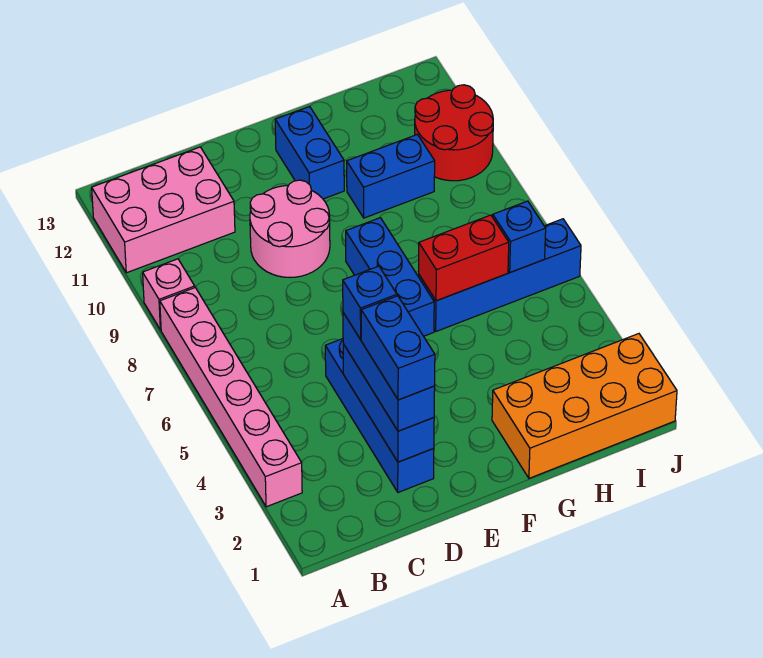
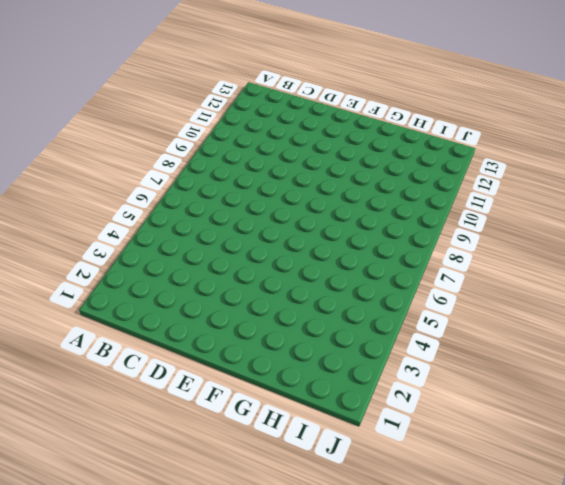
none -> pink 1x6 brick [160,288,302,507]
none -> pink 1x1 brick [143,259,195,330]
none -> pink 2x3 brick [92,147,235,273]

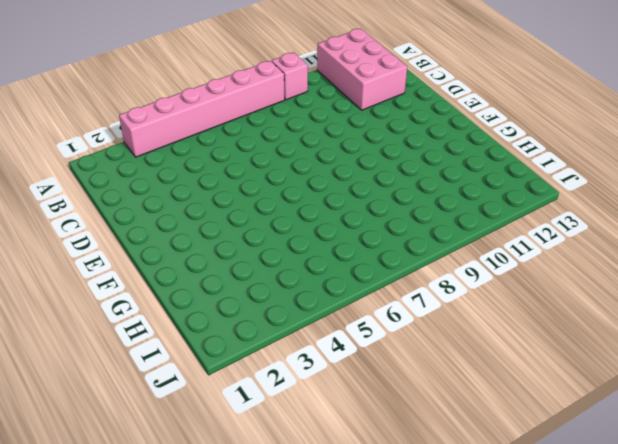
none -> blue 1x4 brick [325,339,434,492]
none -> pink 2x2 round brick [250,180,330,277]
none -> blue 1x3 brick [346,218,434,336]

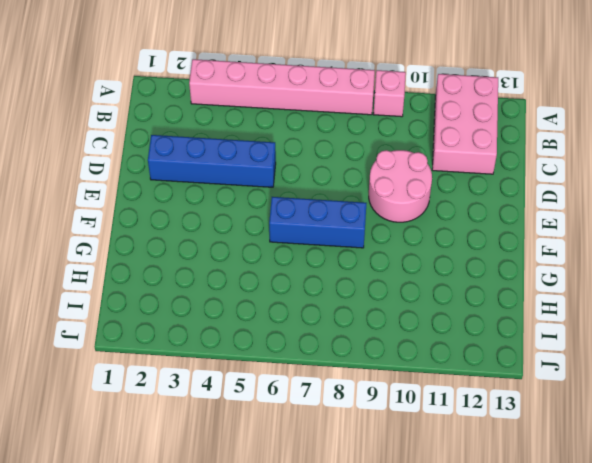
none -> blue 1x2 brick [275,106,344,199]
none -> orange 2x4 brick [492,334,677,478]
none -> blue 1x4 brick [419,219,581,331]

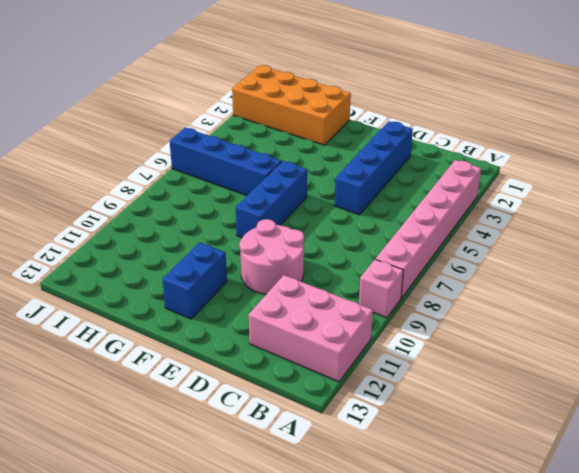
none -> blue 1x2 brick [347,135,435,218]
none -> red 2x2 round brick [415,85,493,181]
none -> blue 1x3 brick [343,344,434,462]

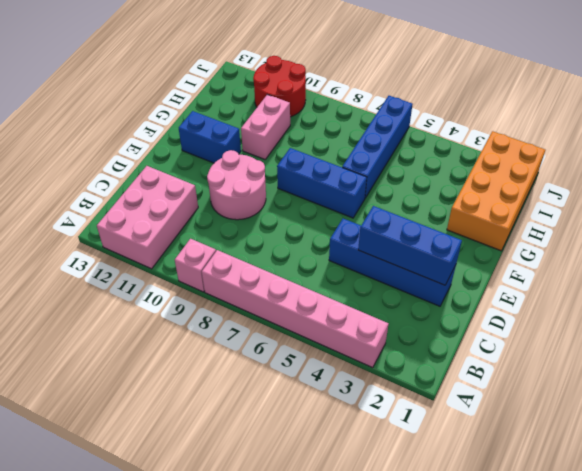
pink 1x2 brick [241,95,290,159] -> blue 1x2 brick [347,135,435,218]
none -> red 1x2 brick [419,215,509,301]
none -> blue 1x1 brick [493,201,546,272]
none -> blue 1x3 brick [343,313,435,431]

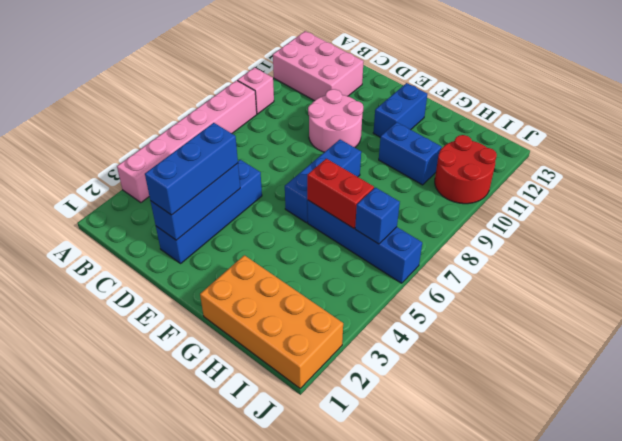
none -> blue 1x2 brick [361,296,435,400]
none -> blue 1x1 brick [343,266,397,339]

